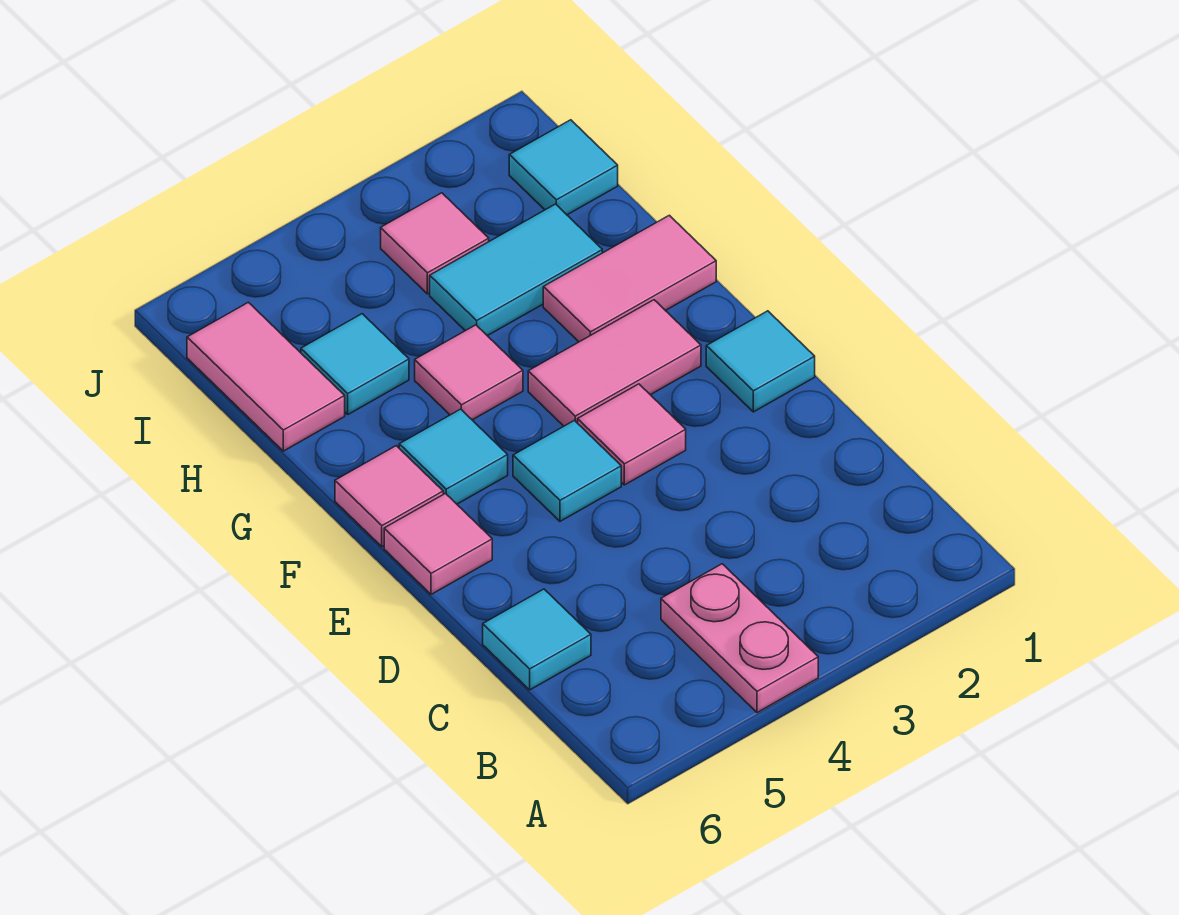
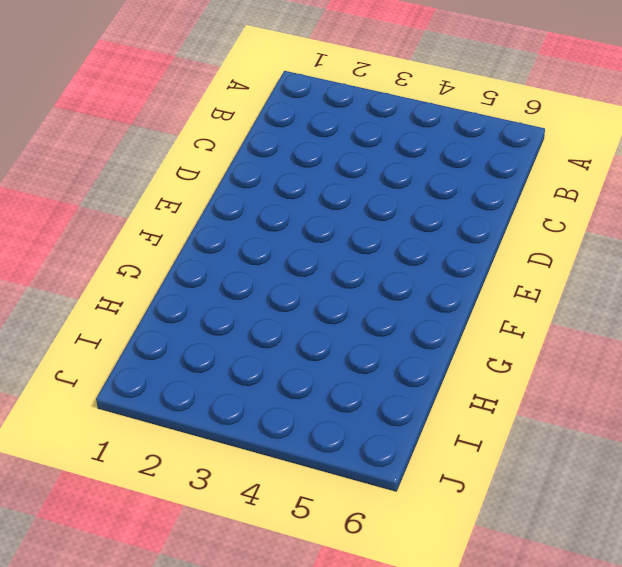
none -> pink 1x2 plate [661,564,818,713]
none -> cyan 1x1 tile [483,589,591,690]
none -> cyan 1x1 tile [706,311,815,412]

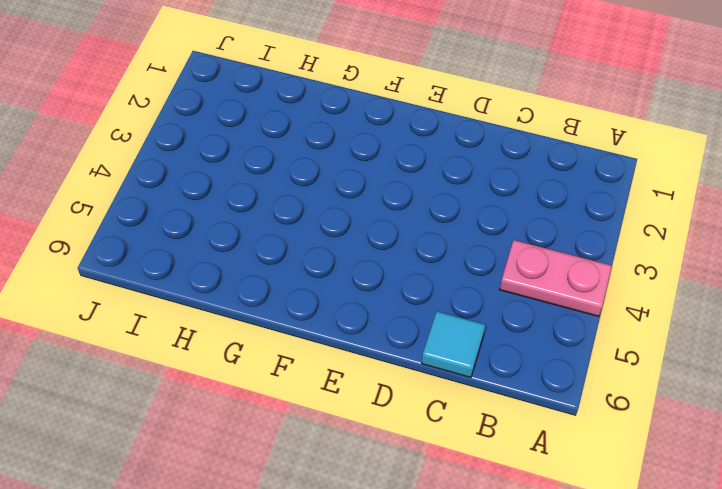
none -> cyan 1x1 tile [706,311,815,412]
none -> pink 1x1 tile [578,384,686,485]
none -> cyan 1x1 tile [513,420,621,521]

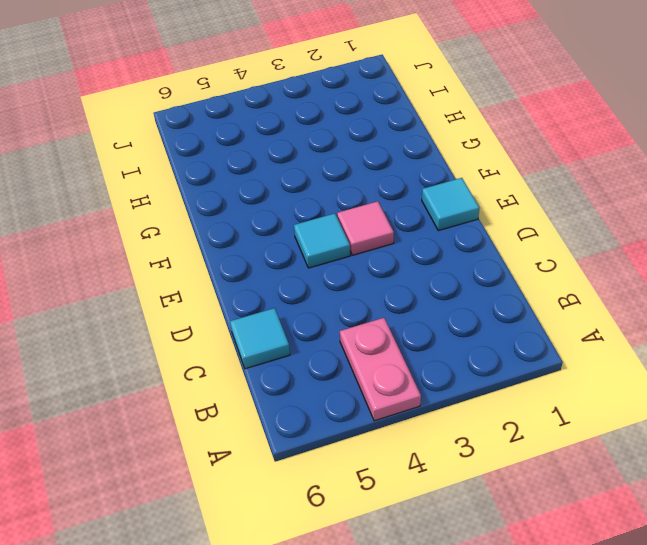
none -> pink 1x1 tile [384,494,492,594]
none -> pink 1x2 tile [528,300,701,426]
none -> cyan 1x1 tile [399,409,508,504]

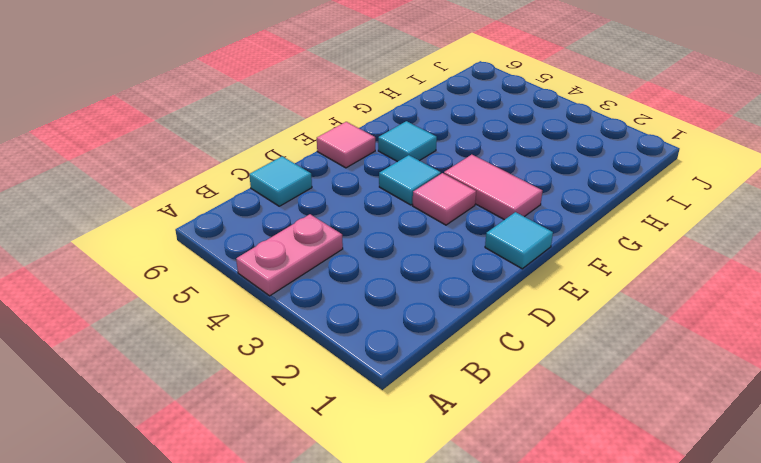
none -> pink 1x1 tile [335,446,443,547]
none -> pink 1x2 tile [543,215,716,342]
none -> pink 1x1 tile [415,325,523,420]

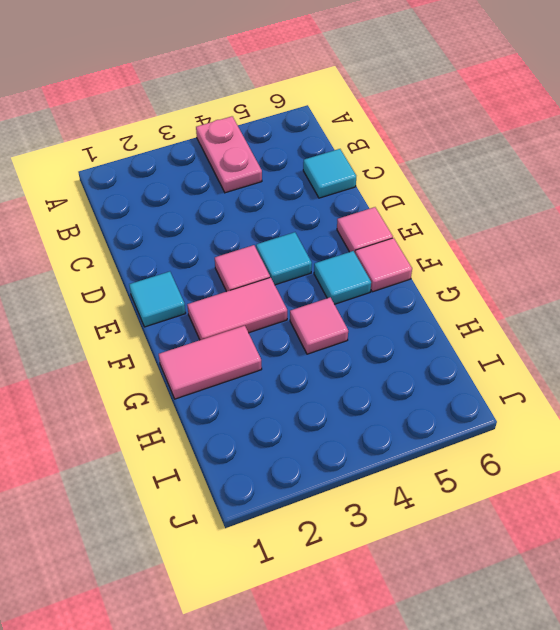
none -> cyan 1x2 tile [430,204,602,336]
none -> cyan 1x1 tile [301,314,409,414]
none -> pink 1x2 tile [187,302,345,451]

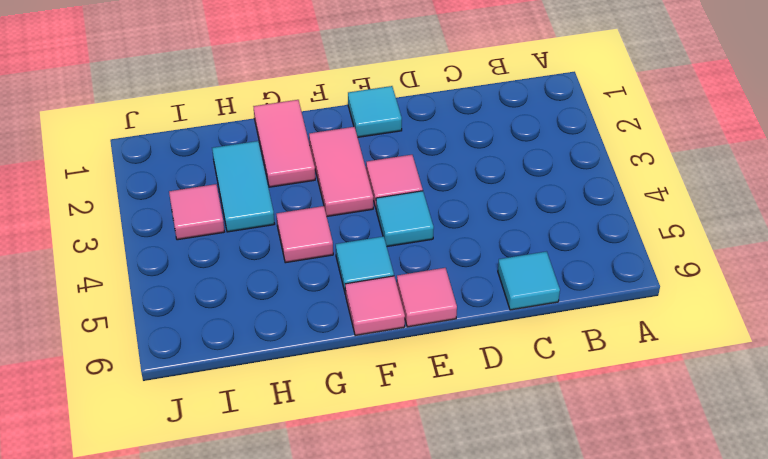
none -> pink 1x2 plate [661,564,818,713]
none -> cyan 1x1 tile [301,314,409,414]
none -> pink 1x2 tile [187,302,345,451]

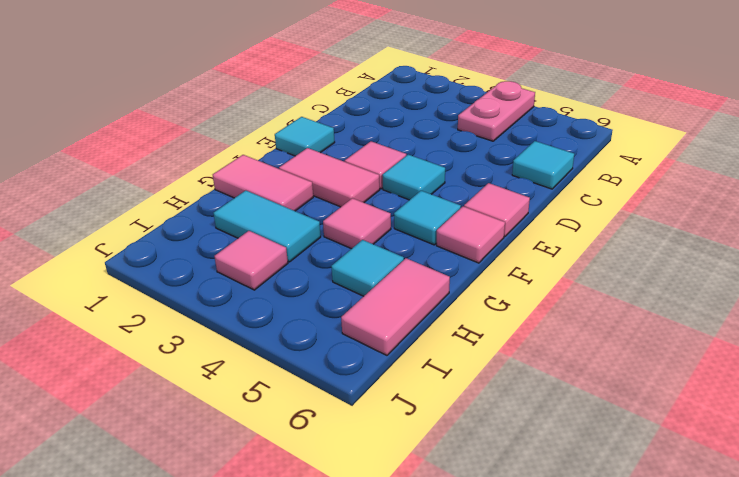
none -> cyan 1x1 tile [509,120,618,215]

